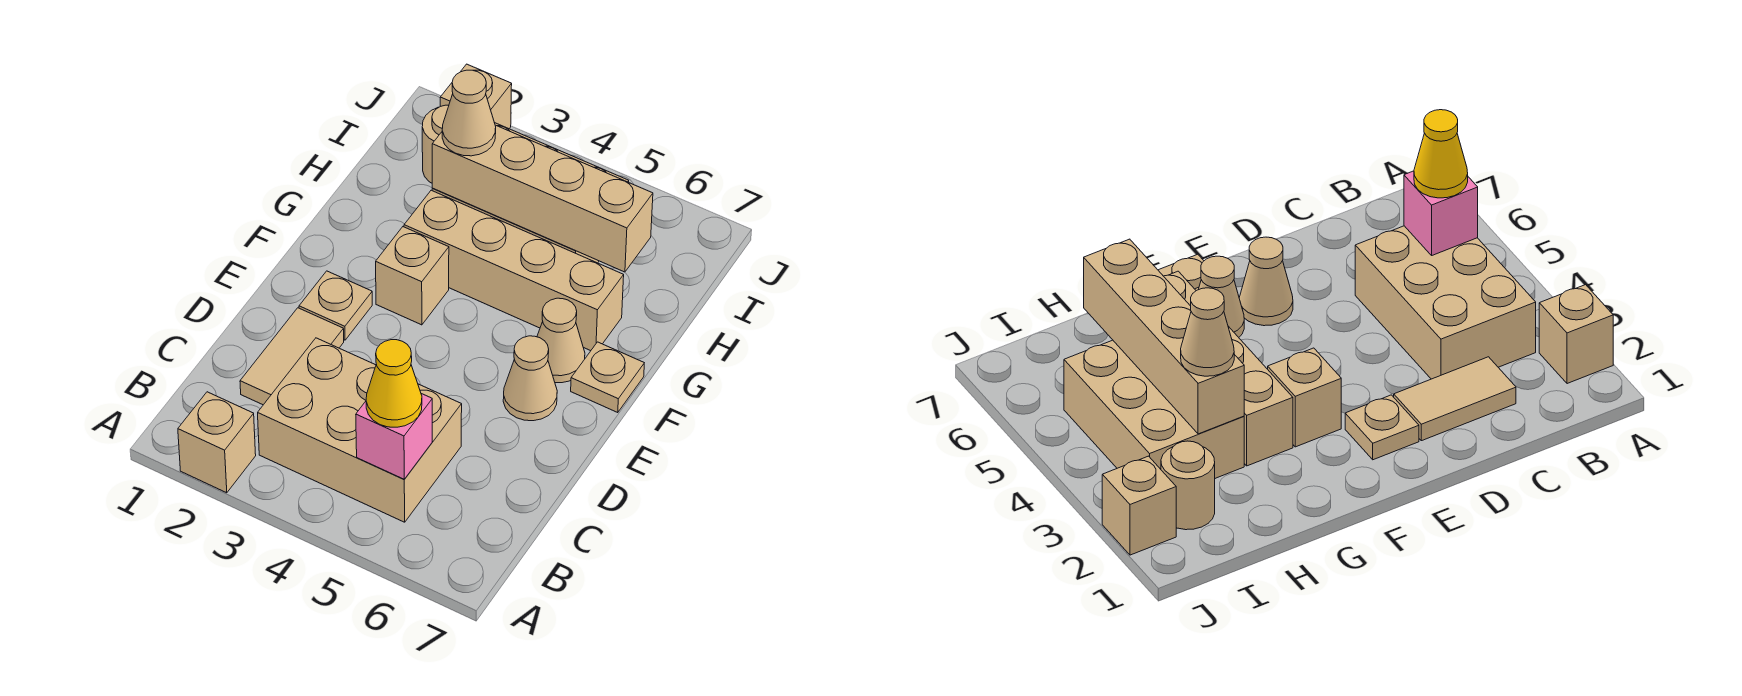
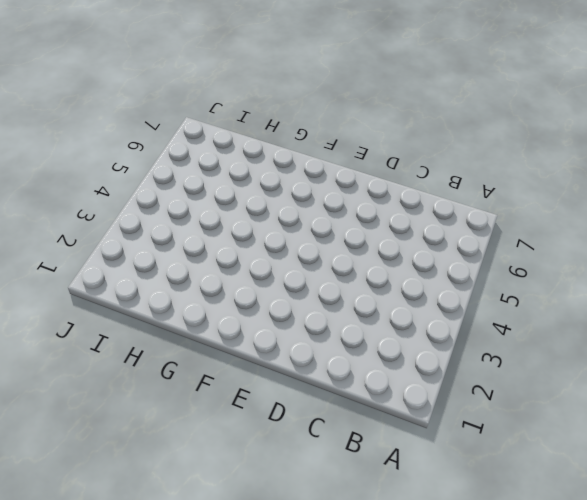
none -> tan 1x1 brick [178,392,256,493]
none -> tan 2x3 brick [258,338,462,522]
none -> tan 1x2 tile [240,308,344,405]

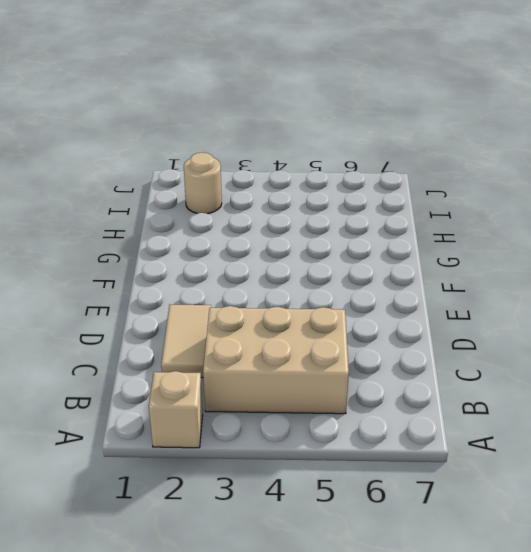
none -> tan 1x1 plate [299,271,372,340]
none -> tan 1x1 cone [503,336,557,421]
none -> tan 1x1 brick [376,227,449,325]

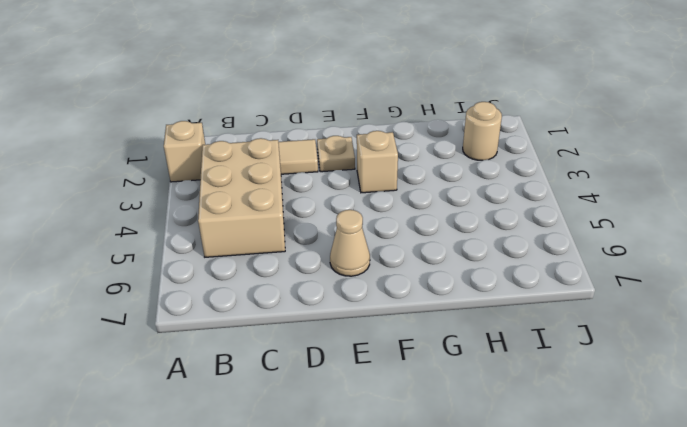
none -> tan 1x1 cone [537,298,585,383]
none -> tan 1x1 plate [571,342,644,412]
none -> tan 1x4 brick [404,190,624,351]

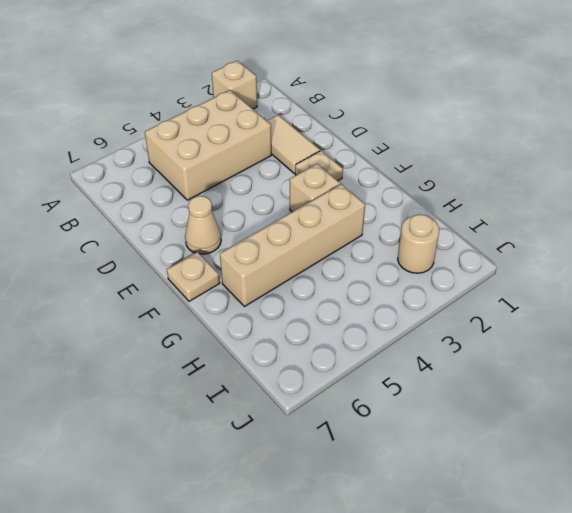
none -> tan 1x1 cone [537,298,585,383]
none -> tan 2x3 brick [1064,340,1244,478]
none -> tan 1x1 brick [440,64,512,129]

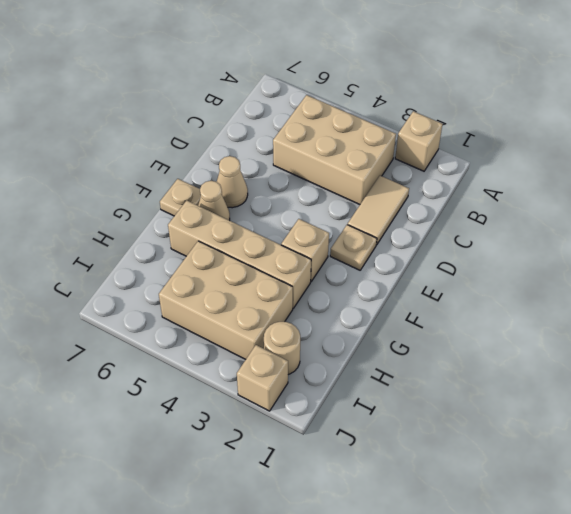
none -> pink 1x1 brick [356,394,432,479]
none -> tan 1x4 brick [432,125,653,272]
none -> yellow 1x1 cone [366,340,422,427]

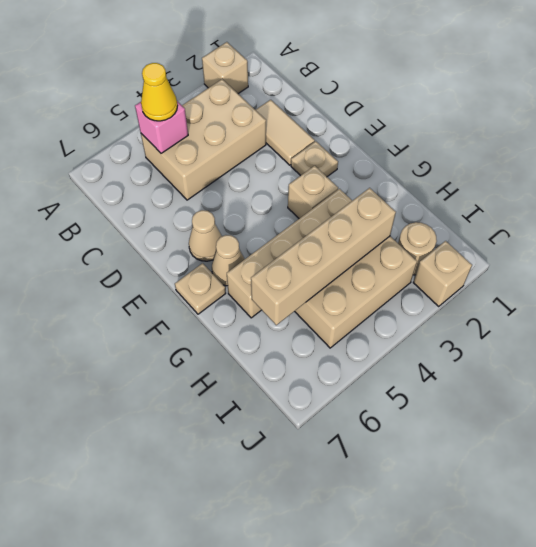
none -> tan 1x1 cone [442,70,496,156]

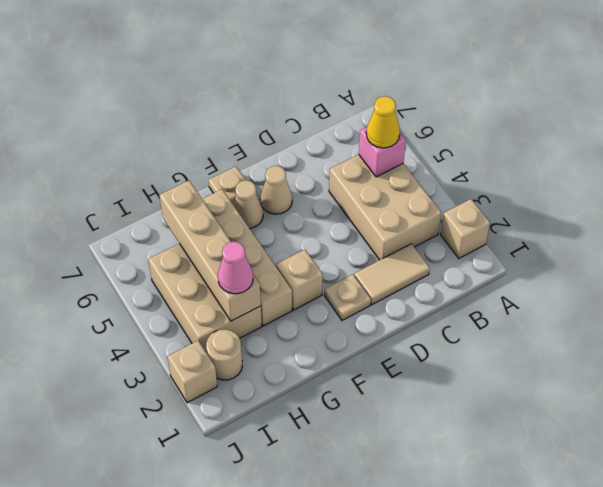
pink 1x1 cone [218,242,253,294] -> tan 1x1 cone [442,70,496,156]

